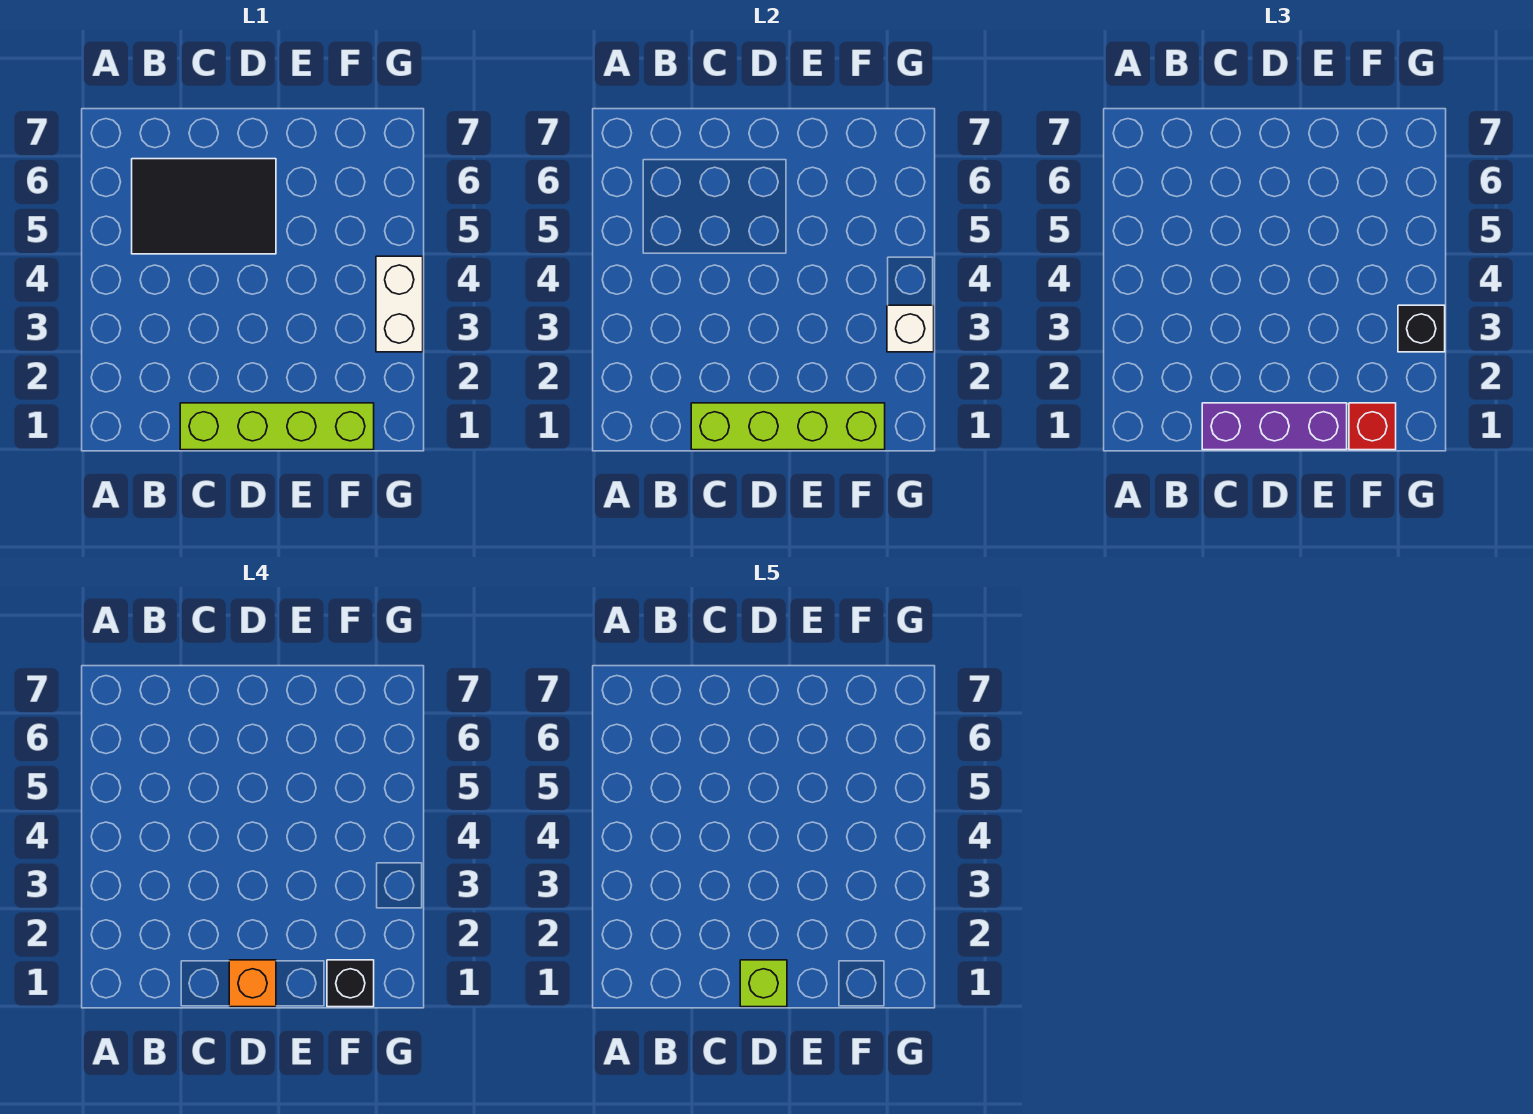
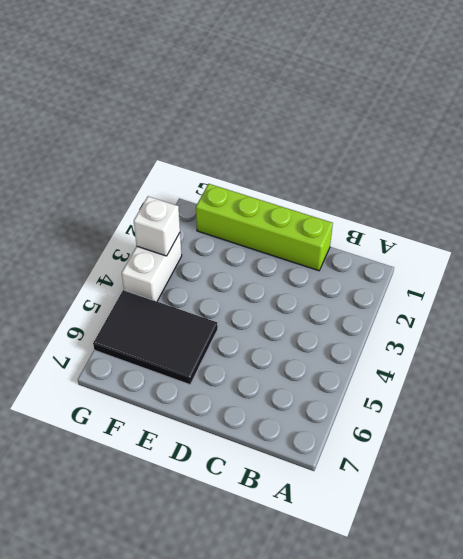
black 2x3 tile [93,290,218,385] -> black 2x3 tile moved to [132,159,276,254]
none -> lime 1x4 brick [691,403,885,450]
none -> purple 1x3 brick [1202,403,1347,450]

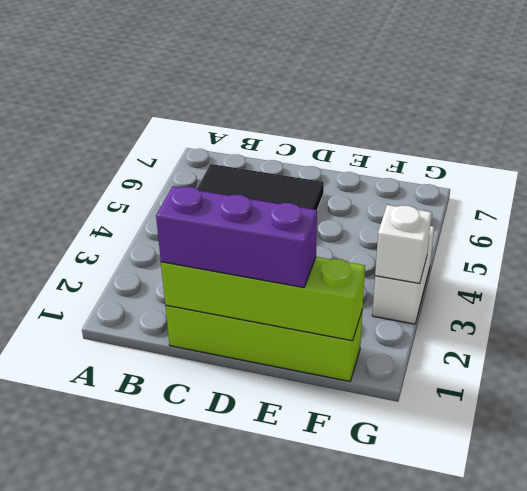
none -> red 1x1 brick [1349,403,1396,450]
none -> black 1x1 brick [1398,305,1445,352]

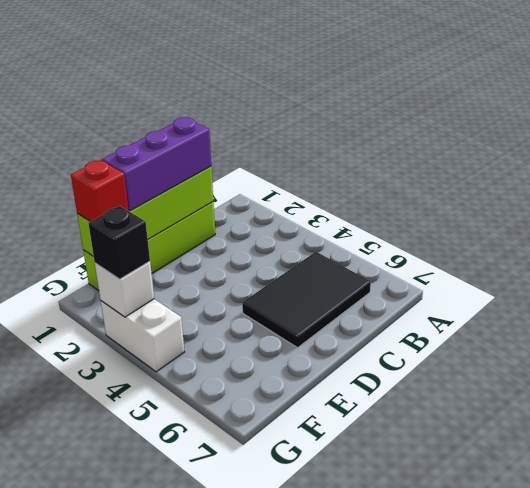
none -> orange 1x1 brick [229,960,276,1007]
none -> black 1x1 brick [327,960,374,1007]

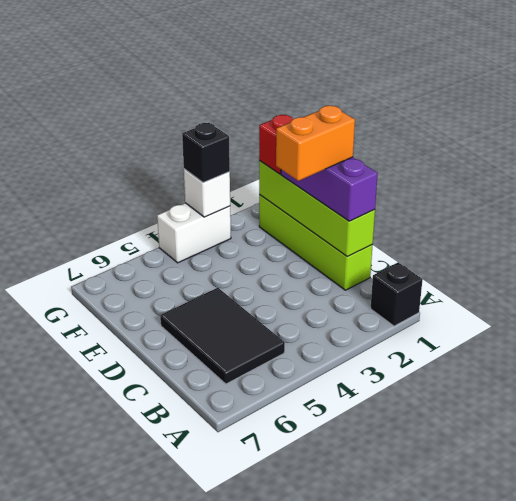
black 1x1 brick [370,262,423,326] -> black 1x1 brick moved to [327,960,374,1007]
orange 1x2 brick [276,106,355,181] -> orange 1x1 brick [229,960,276,1007]
none -> lime 1x1 brick [740,960,787,1007]

